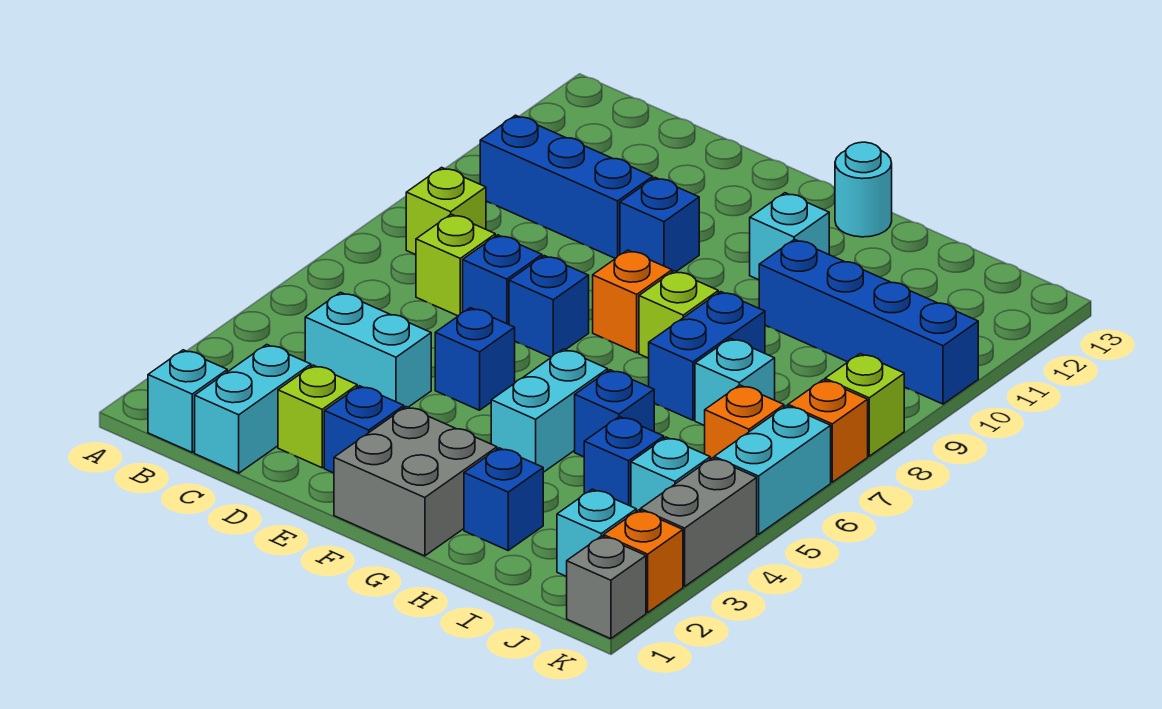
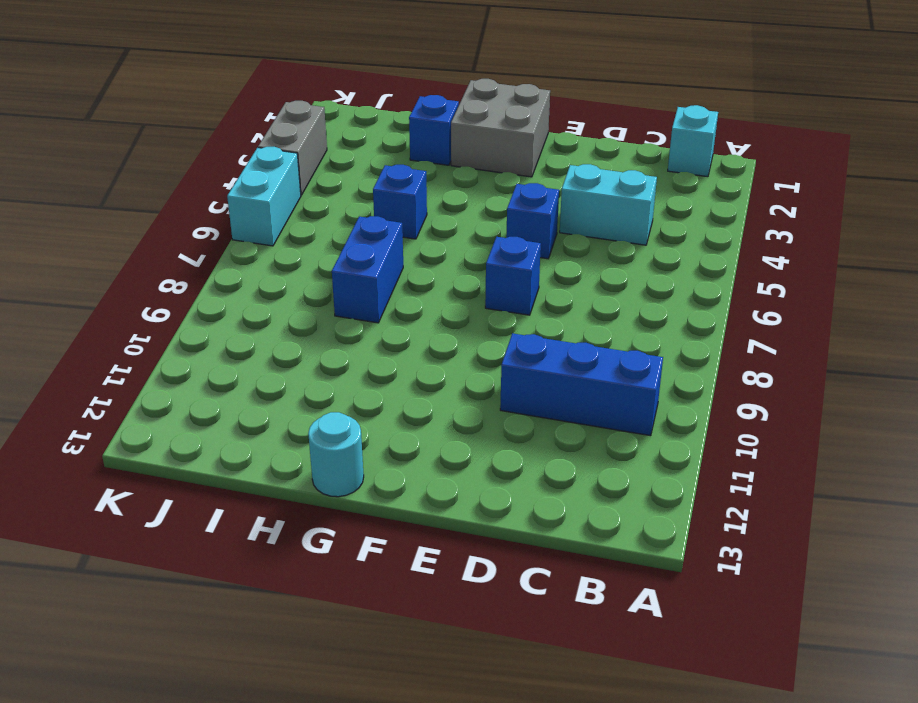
none -> lime 1x1 brick [406,167,486,255]
none -> cyan 1x2 brick [195,344,311,473]
none -> lime 1x1 brick [416,214,495,316]
none -> lime 1x1 brick [278,365,357,468]

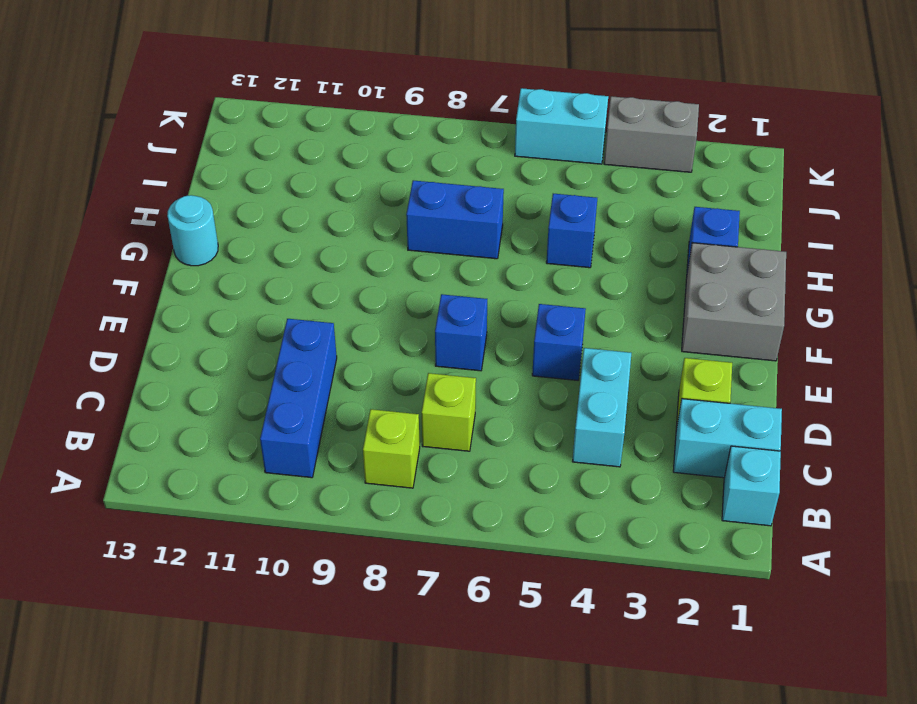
none -> blue 1x1 brick [463,235,542,325]
none -> blue 1x1 brick [324,386,404,473]
none -> blue 1x1 brick [620,178,699,272]
none -> orange 1x1 brick [593,250,672,353]

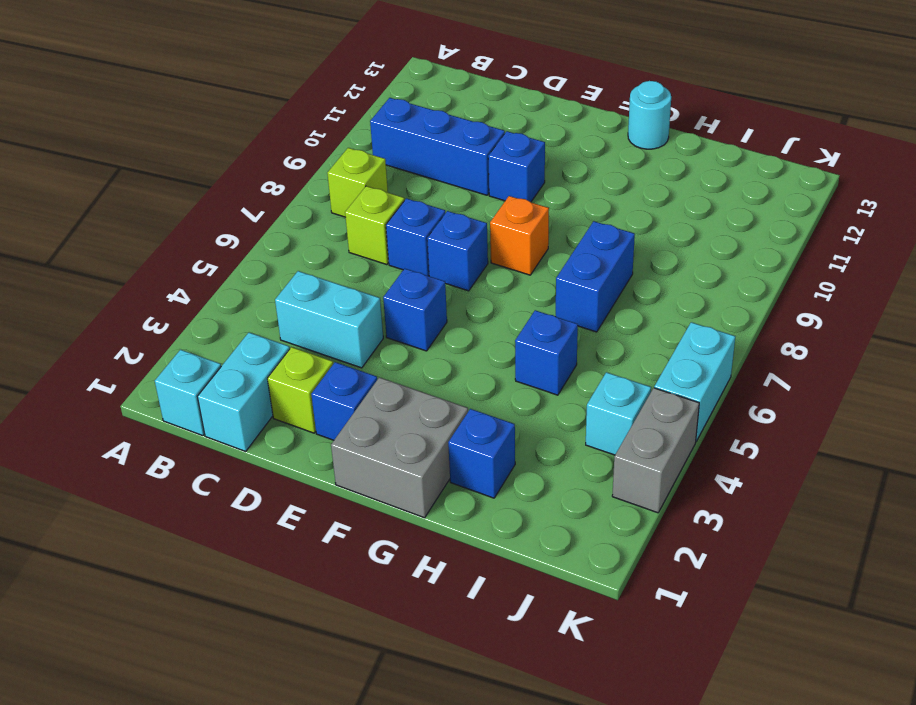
none -> cyan 1x2 brick [491,349,608,472]
none -> lime 1x1 brick [639,271,718,358]
none -> cyan 1x1 brick [750,193,829,280]
none -> blue 1x4 brick [759,239,978,404]

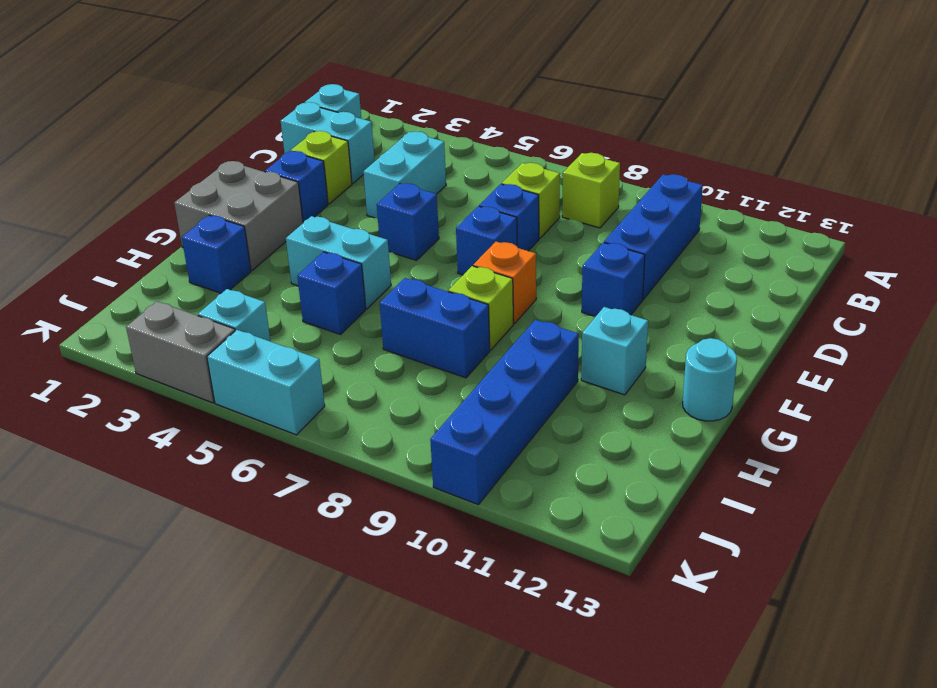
none -> blue 1x1 brick [584,417,664,506]
none -> cyan 1x1 brick [695,338,775,426]
none -> cyan 1x1 brick [557,489,636,577]
none -> orange 1x1 brick [705,385,784,459]

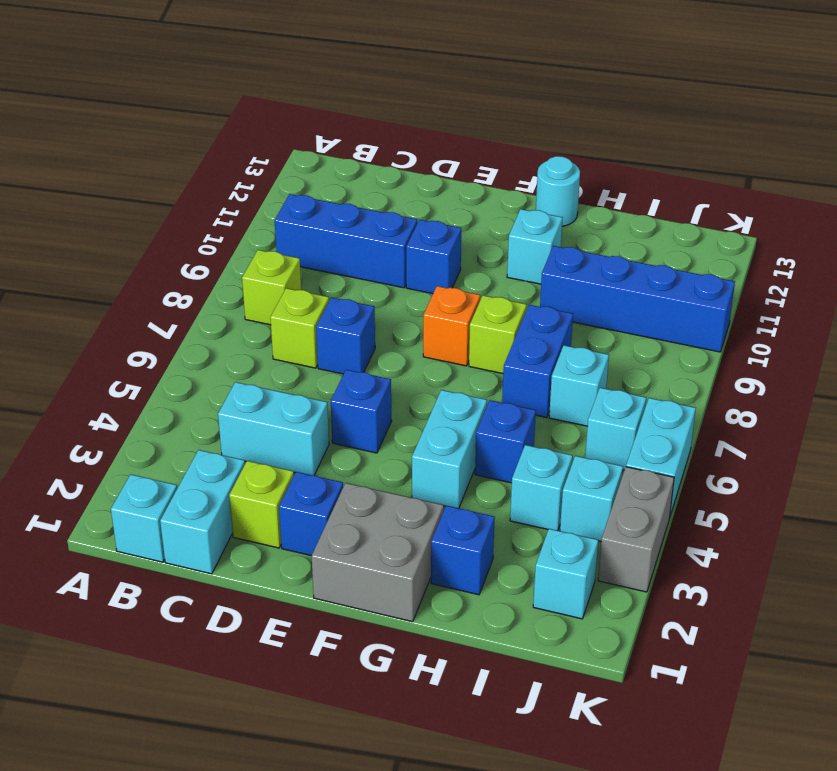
cyan 1x1 brick [510,445,573,530] -> blue 1x1 brick [584,417,664,506]
cyan 1x1 brick [585,388,646,470] -> orange 1x1 brick [705,385,784,459]
none -> blue 1x1 brick [509,256,589,357]
none -> grey 1x1 brick [567,536,646,639]
none -> orange 1x1 brick [604,510,683,612]
none -> orange 1x1 brick [788,380,868,482]

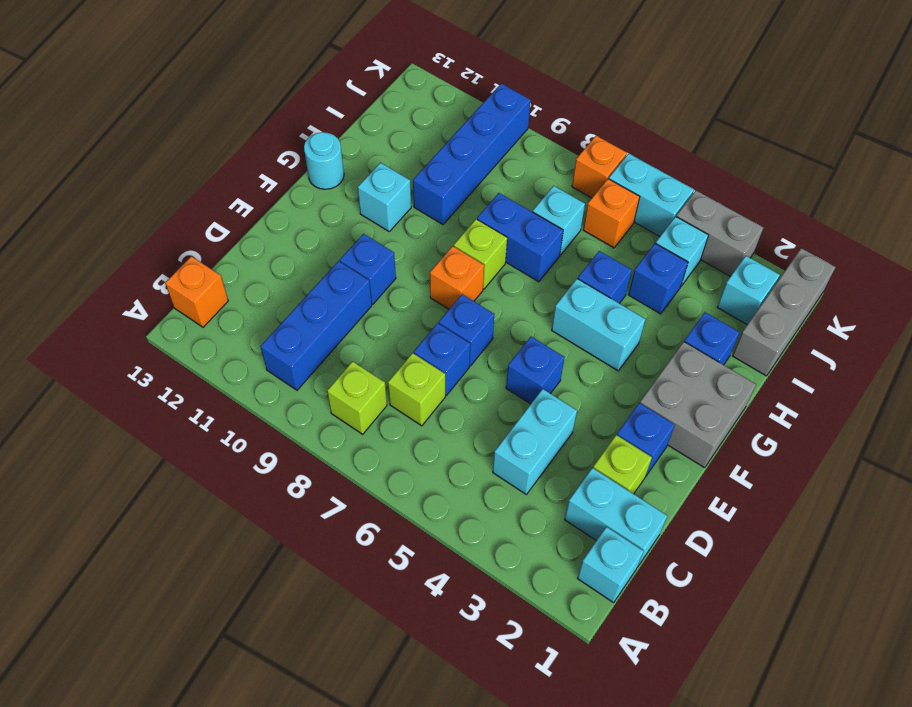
orange 1x1 brick [165,256,228,327] -> orange 1x1 brick moved to [604,510,683,612]
grey 1x3 brick [733,248,835,376] -> grey 1x1 brick [567,536,646,639]
none -> lime 1x1 brick [825,354,904,456]

